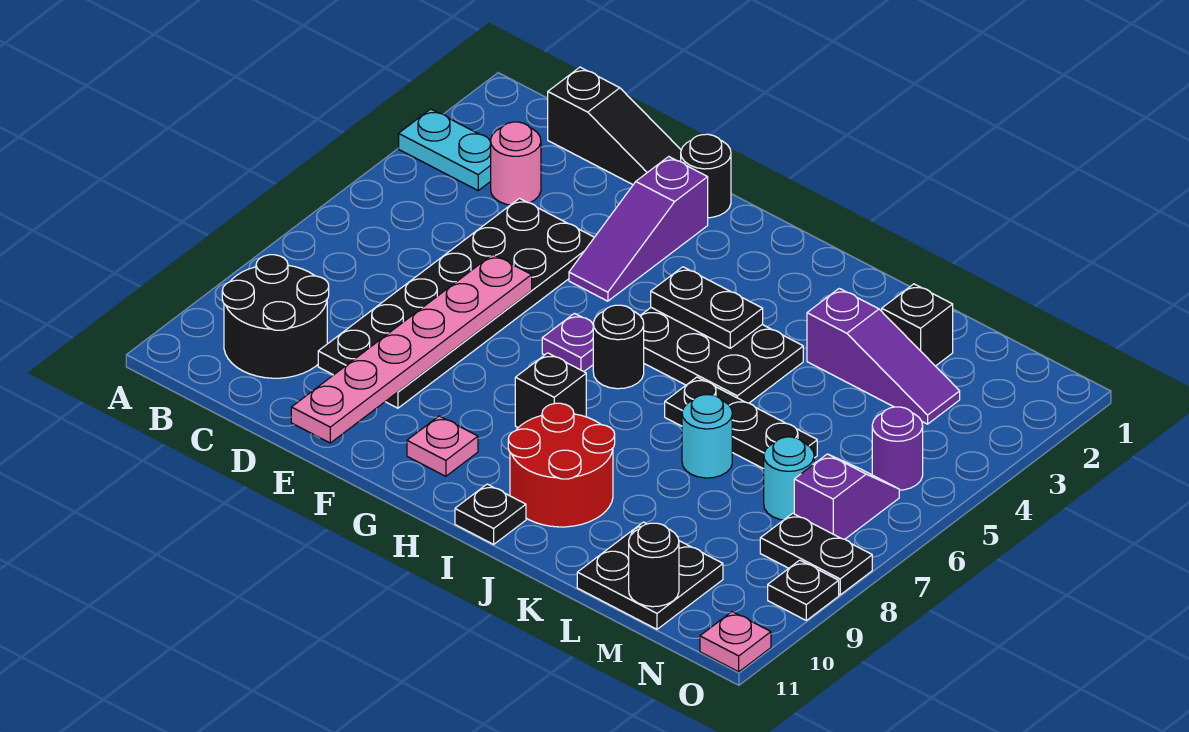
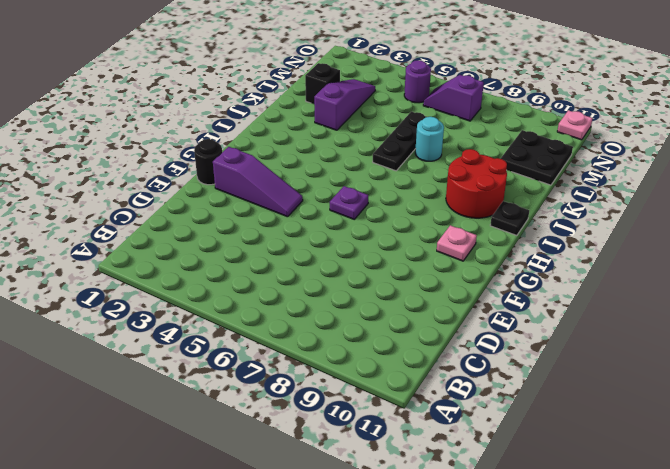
none -> cyan 1x2 plate [399,109,491,190]
none -> black 2x2 round brick [222,255,329,378]
none -> black 1x3 slope [548,67,681,185]

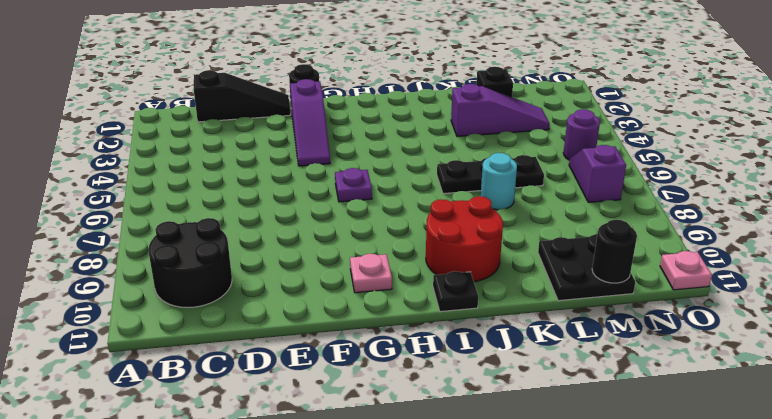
none -> cyan 1x2 plate [399,109,491,190]
none -> pink 1x1 round brick [491,122,541,205]
none -> black 2x6 plate [318,198,594,408]

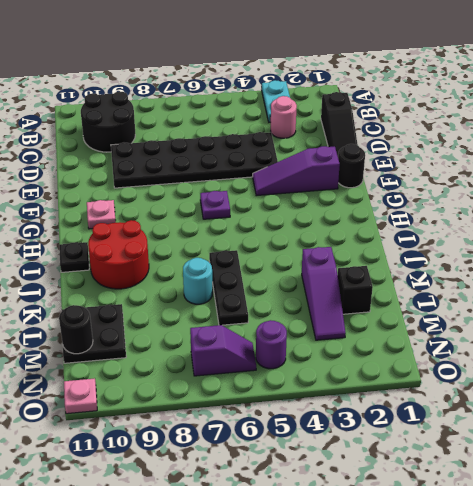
none -> black 2x3 plate [640,308,803,403]
none -> black 1x1 round brick [593,305,644,389]
none -> black 1x1 brick [515,353,586,428]

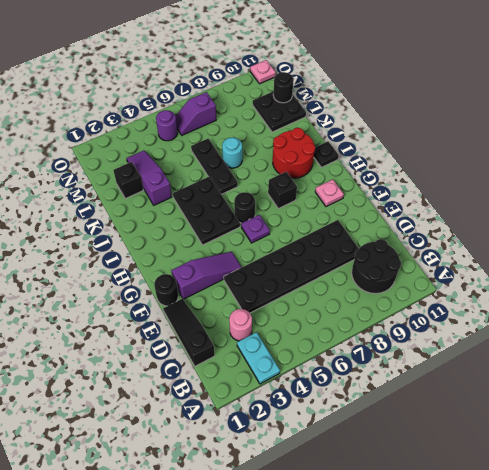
none -> cyan 1x1 round brick [764,437,814,520]
none -> black 1x2 plate [760,513,872,595]
none -> black 1x1 plate [768,560,839,620]

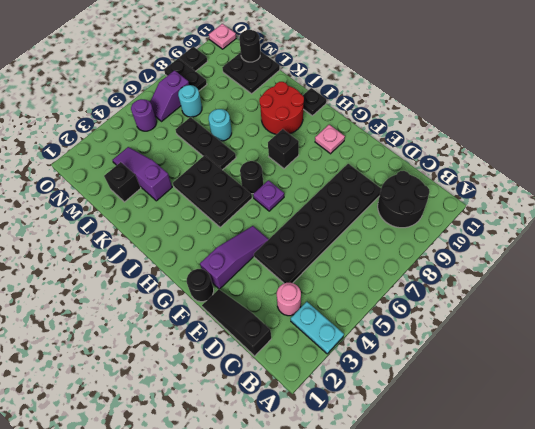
none -> pink 1x6 plate [291,254,532,443]
none -> black 1x2 plate [651,267,763,348]

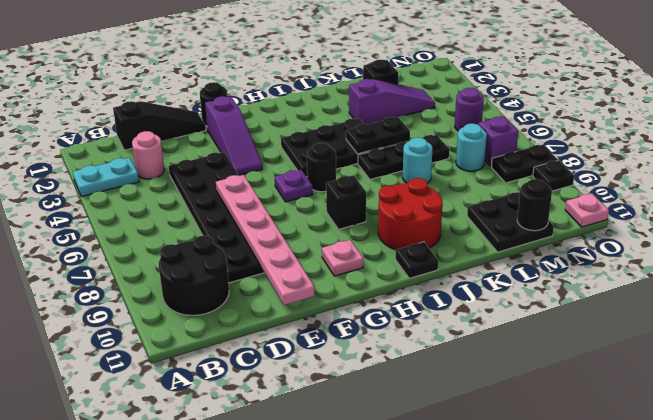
black 1x2 plate [346,117,410,154] -> black 1x2 plate moved to [651,267,763,348]

